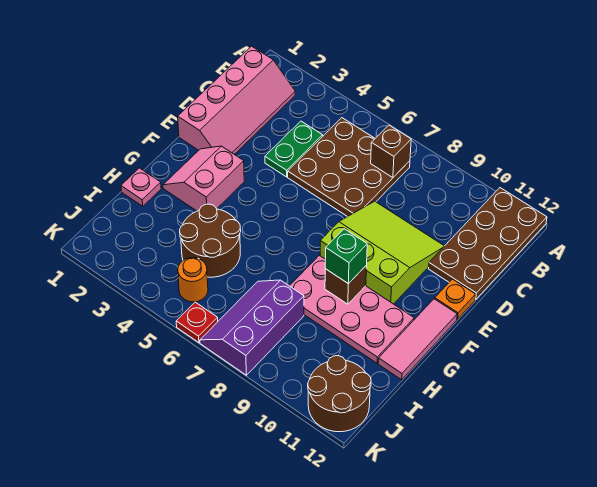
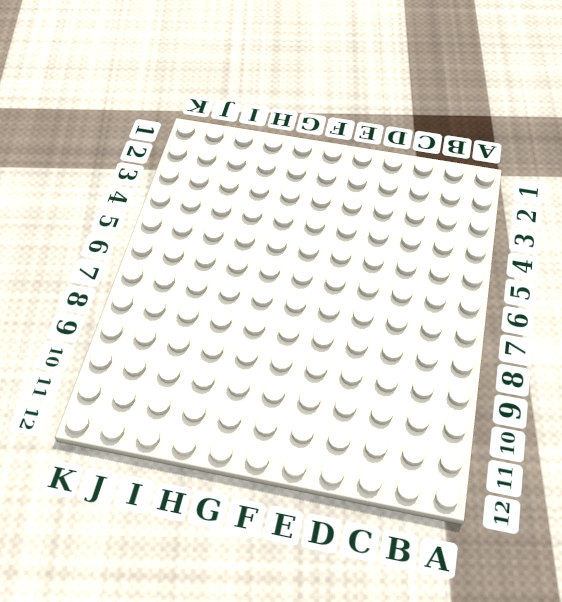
none -> brown 2x4 plate [429,188,547,300]
none -> pink 2x4 slope [178,46,295,154]
none -> brown 3x3 plate [288,118,410,217]

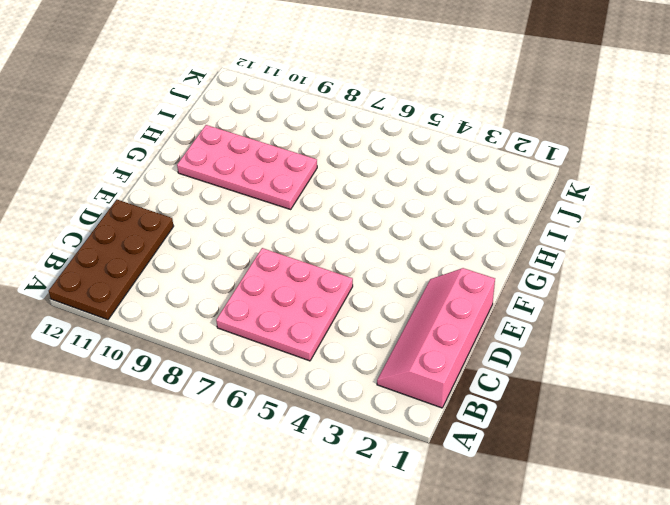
pink 3x3 plate [216,248,353,361] -> brown 3x3 plate [288,118,410,217]
none -> green 1x2 plate [265,121,323,177]
none -> lime 3x3 slope [320,201,444,304]
none -> orange 1x1 plate [435,279,476,319]

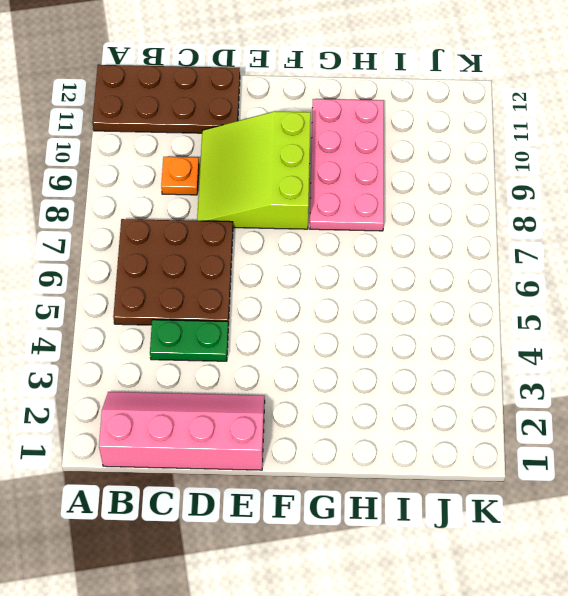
orange 1x1 plate [161,157,199,195] -> orange 1x1 plate moved to [435,279,476,319]
none -> pink 2x2 slope [163,146,244,211]
none -> pink 1x3 tile [378,299,457,380]
none -> pink 1x1 plate [121,168,161,206]

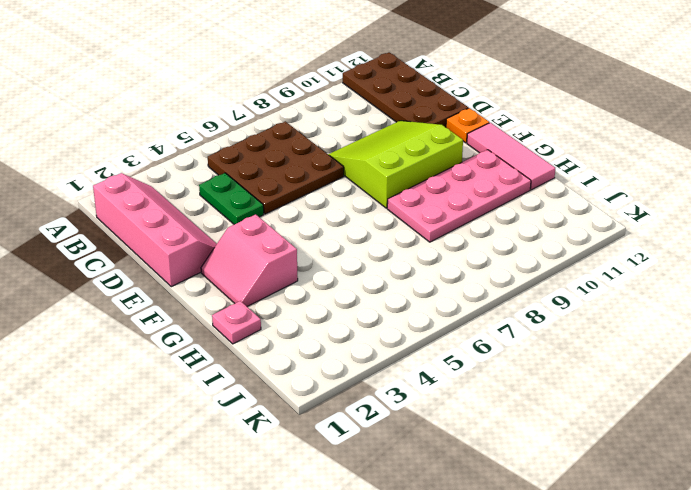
none -> brown 2x2 round brick [180,204,241,277]
none -> purple 2x3 slope [200,280,304,375]
none -> orange 1x1 round brick [178,258,208,302]

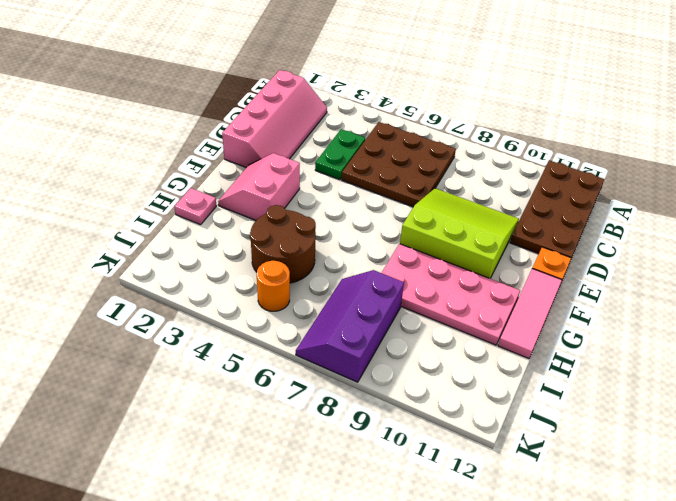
none -> brown 2x2 round brick [308,356,371,432]
none -> red 1x1 plate [176,302,218,343]
none -> brown 1x1 brick [371,125,411,178]

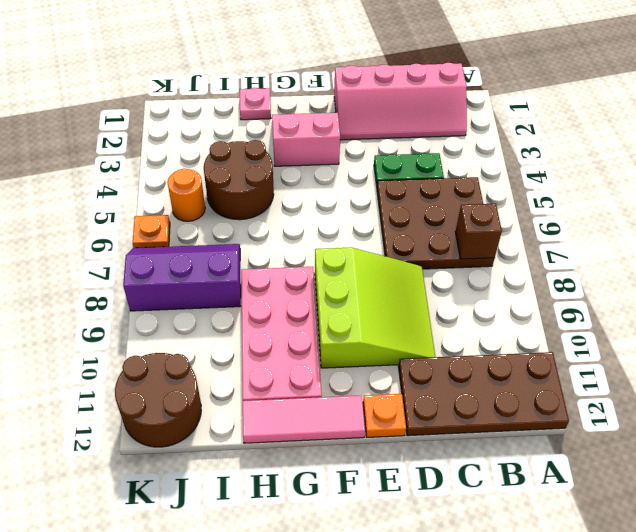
orange 1x1 plate [133,215,170,248] -> red 1x1 plate [176,302,218,343]
none -> brown 1x1 brick [325,265,367,304]
none -> green 1x1 brick [325,229,367,284]

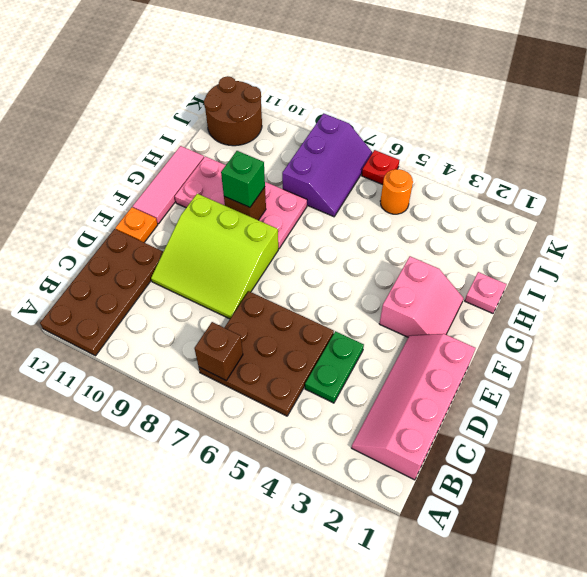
none -> brown 2x2 round brick [180,204,241,277]

